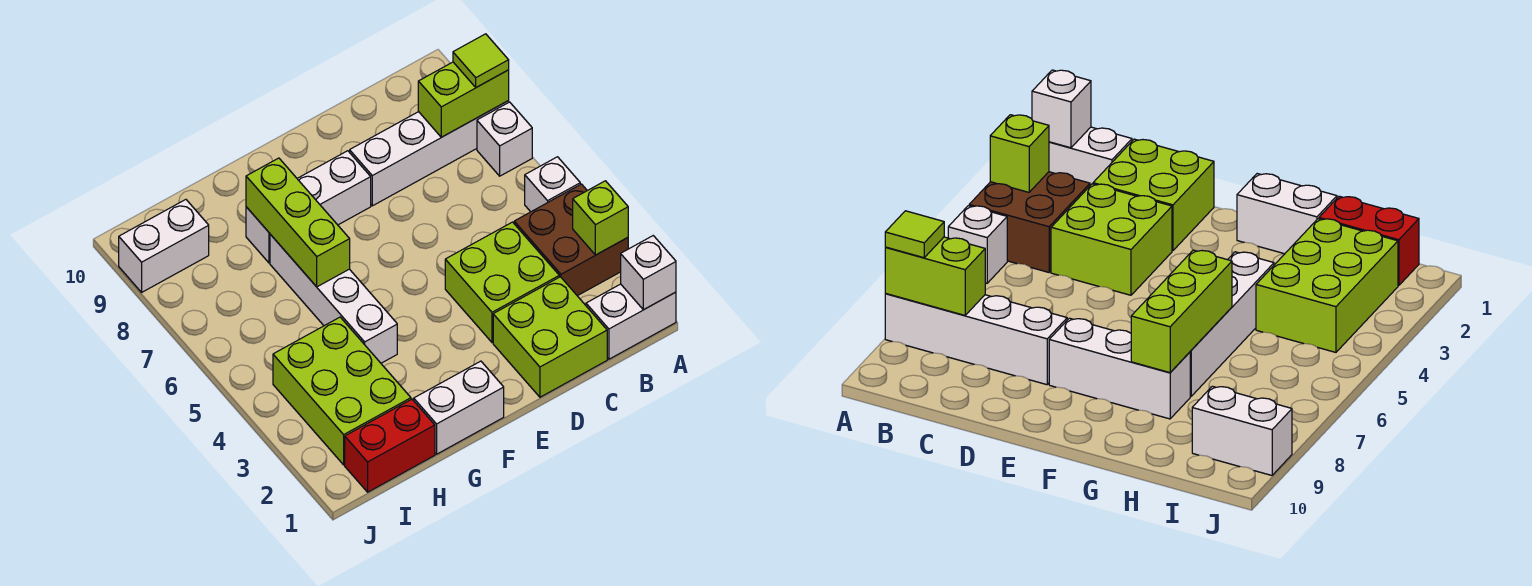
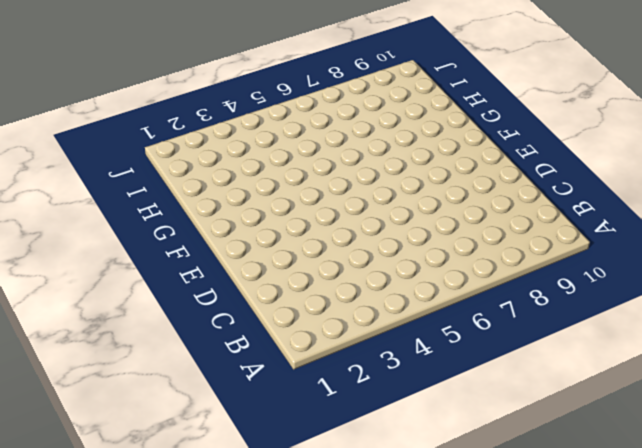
none -> white 1x2 brick [586,284,676,359]
none -> brown 2x2 brick [514,184,628,296]
none -> white 1x1 brick [525,157,580,212]

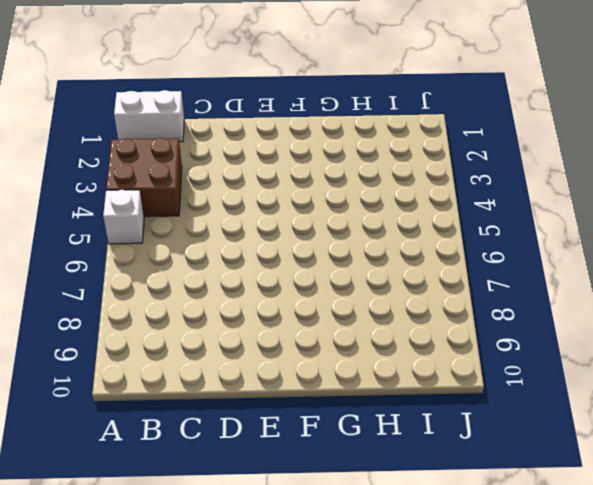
none -> white 1x1 brick [477,102,532,176]
none -> white 1x4 brick [350,101,509,206]
none -> lime 2x2 brick [493,277,607,397]

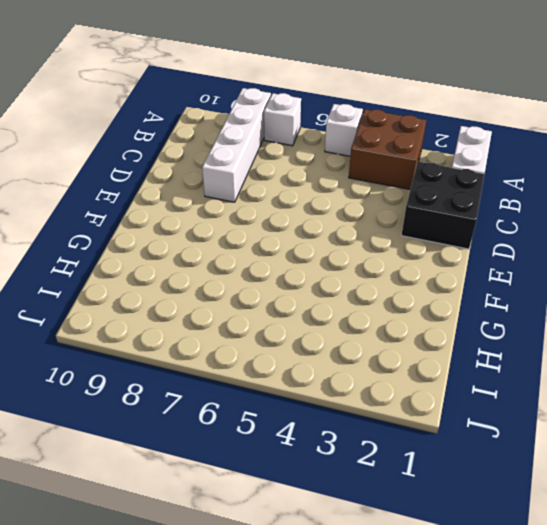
black 2x2 brick [402,162,485,249] -> lime 2x2 brick [493,277,607,397]
none -> lime 2x2 brick [445,222,559,343]
none -> white 1x3 brick [246,151,371,263]
none -> white 1x2 brick [414,361,504,454]

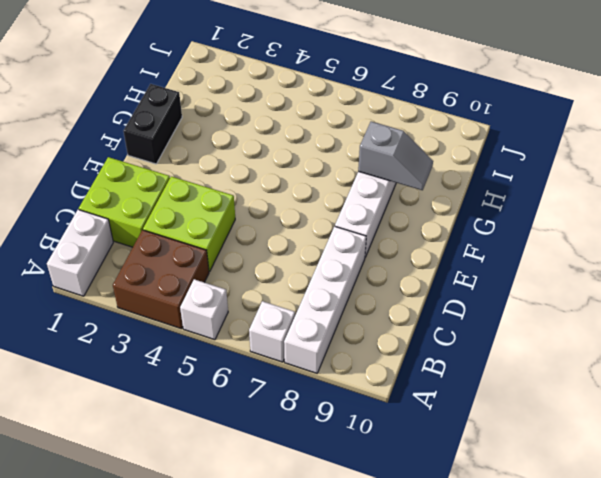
black 1x2 brick [123,84,182,164] -> white 1x2 brick [414,361,504,454]
grey 1x2 slope [358,122,433,190] -> lime 1x3 brick [246,158,350,287]
none -> white 1x4 brick [270,234,397,363]
none -> red 1x2 brick [345,399,435,492]
none -> lime 2x3 brick [273,317,411,465]

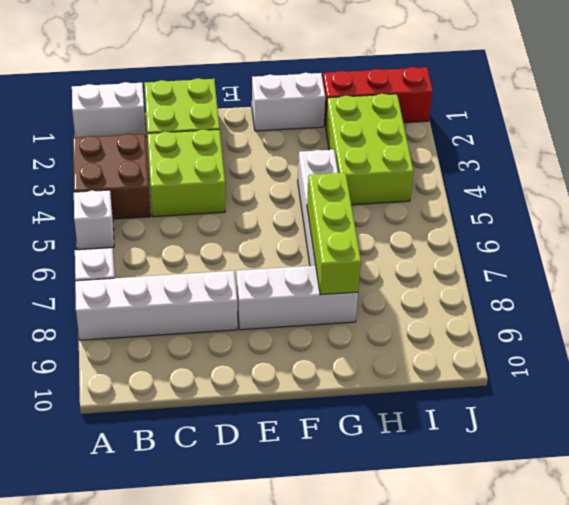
red 1x3 brick [323,67,433,127] -> red 1x2 brick [345,399,435,492]
none -> white 1x2 brick [119,200,209,292]
none -> white 1x1 brick [621,236,676,310]
none -> lime 1x1 brick [573,181,628,255]

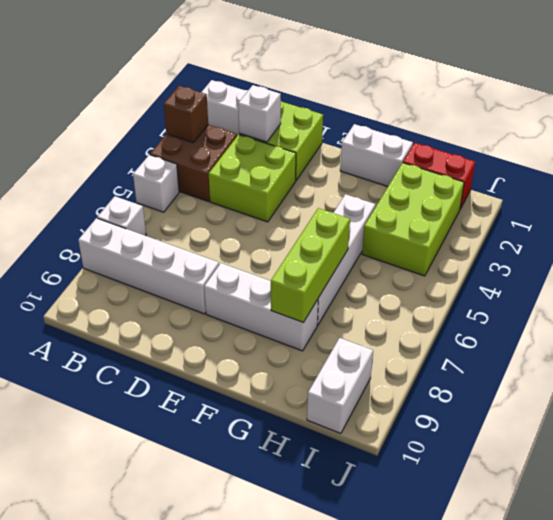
brown 1x1 brick [164,86,208,143] -> lime 1x1 brick [573,181,628,255]
white 1x1 brick [238,85,281,142] -> white 1x1 brick moved to [621,236,676,310]
white 1x2 brick [307,338,373,434] -> white 1x2 brick turned to [119,200,209,292]
none -> lime 1x2 brick [418,62,509,137]
none -> lime 1x1 tile [453,34,509,87]

